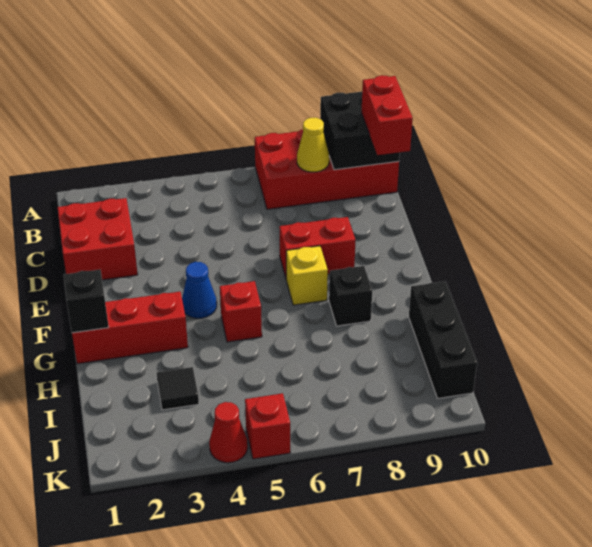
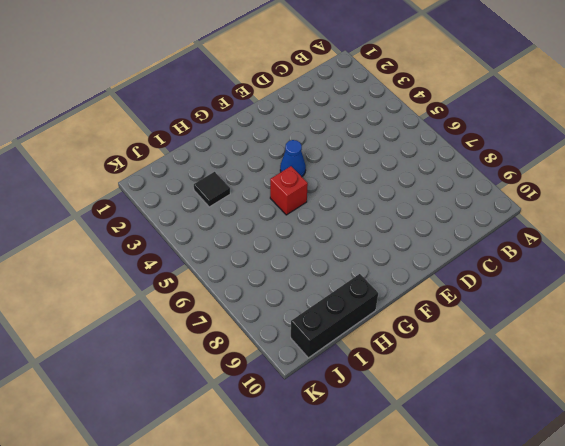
none -> red 2x4 brick [255,129,399,209]
none -> red 2x2 brick [58,198,138,280]
none -> red 1x2 brick [279,217,355,278]

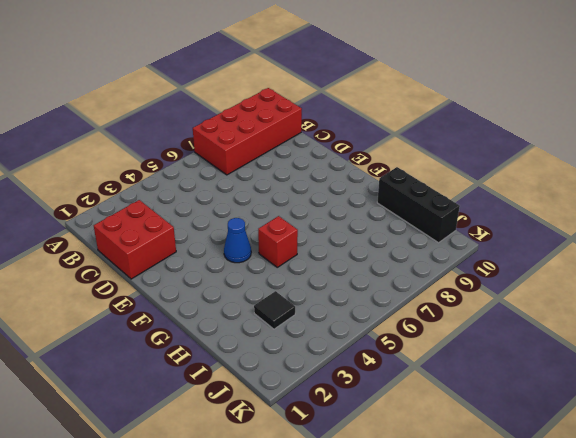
none -> red 1x2 brick [279,217,355,278]
none -> yellow 1x1 brick [286,246,328,305]
none -> red 1x3 brick [72,292,188,364]

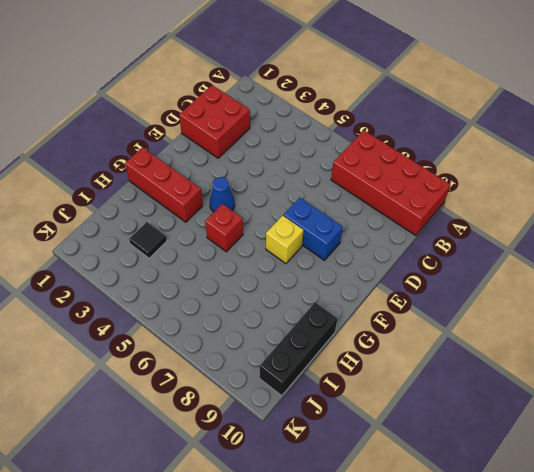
blue 1x2 brick [283,198,343,260] -> red 1x2 brick [279,217,355,278]
none -> black 1x1 brick [329,266,372,326]
none -> red 1x1 cone [209,402,248,463]
none -> red 1x1 brick [245,393,290,459]

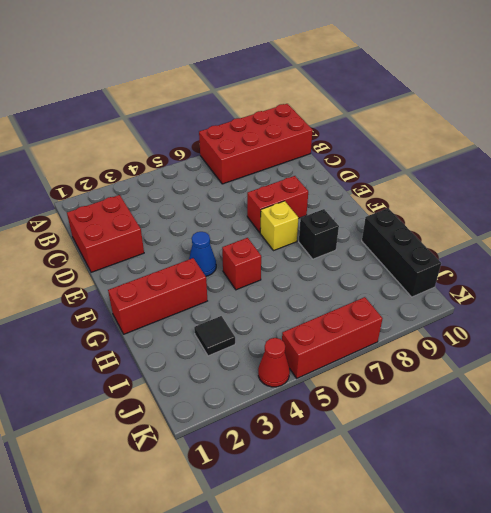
red 1x3 brick [282,297,383,378] -> red 1x1 brick [245,393,290,459]
none -> black 2x2 brick [320,92,400,170]
none -> yellow 1x1 cone [297,118,329,172]
none -> black 1x1 brick [64,270,109,333]

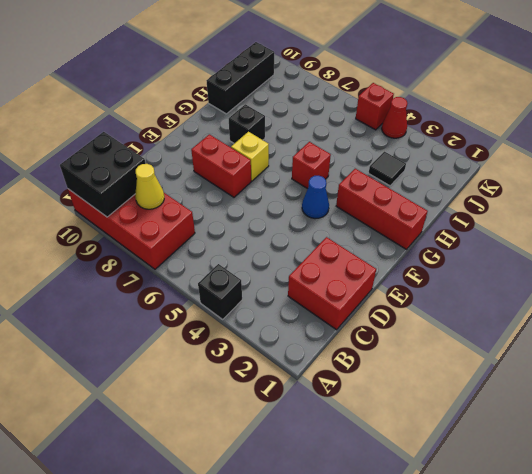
black 1x1 brick [198,264,242,319] -> black 1x1 brick moved to [64,270,109,333]
none -> red 1x2 brick [361,75,413,155]

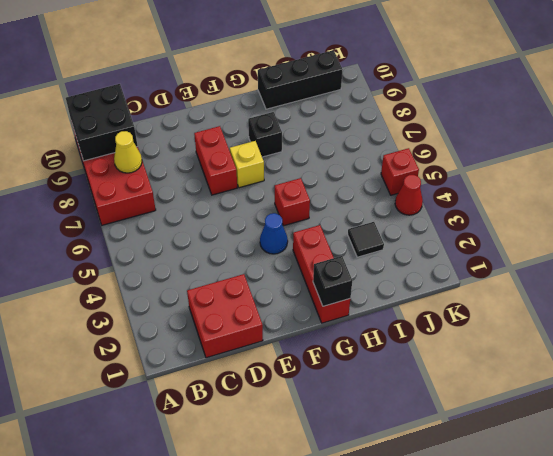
none -> red 1x2 brick [361,75,413,155]

